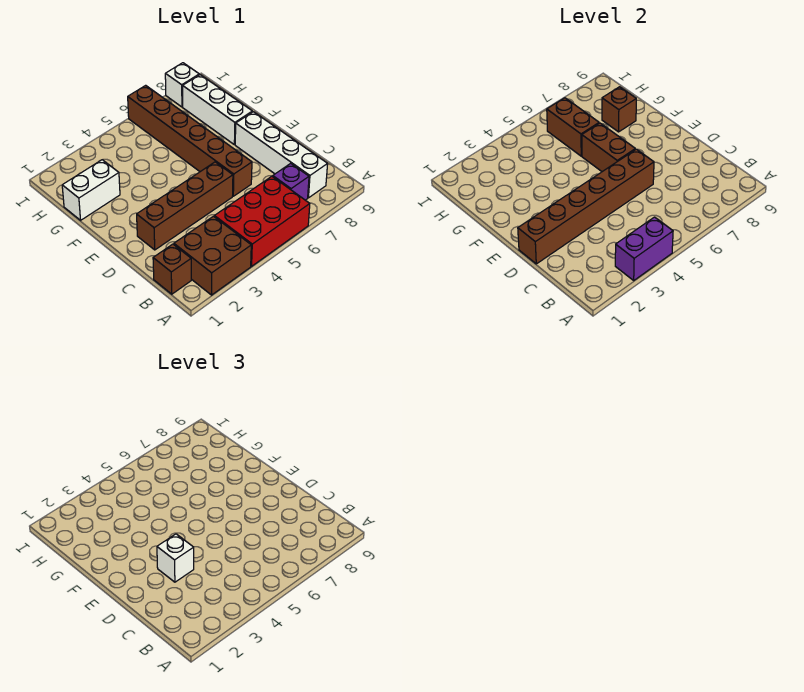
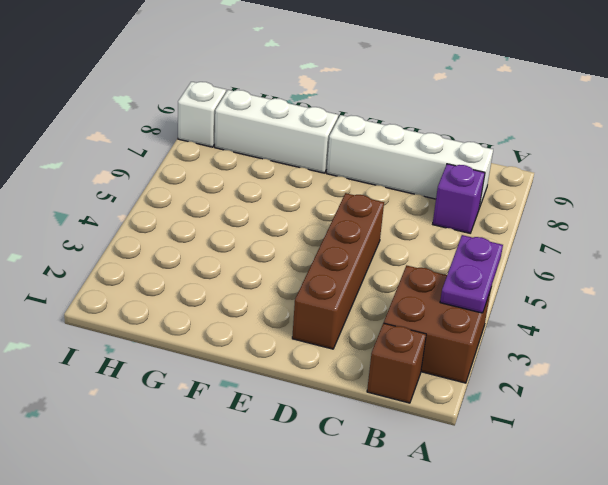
purple 1x2 plate [440,235,503,313] -> purple 1x2 brick [615,217,673,280]
none -> red 2x3 brick [214,176,310,266]
none -> brown 1x6 brick [128,85,252,196]
none -> white 1x2 brick [62,160,120,220]

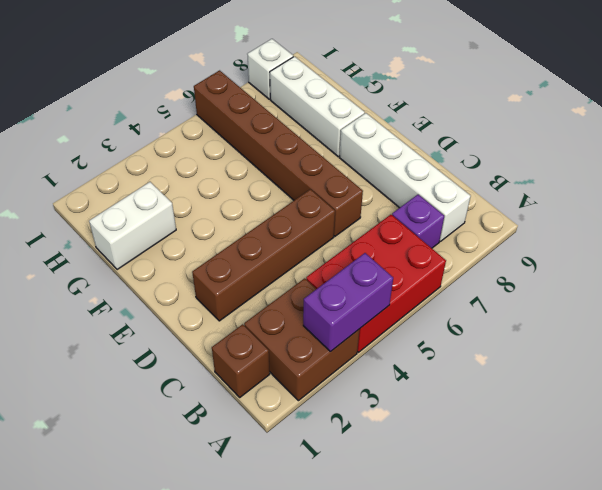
none -> brown 1x6 brick [518,149,654,264]
none -> brown 1x2 brick [582,123,635,172]
none -> brown 1x2 brick [547,98,599,156]

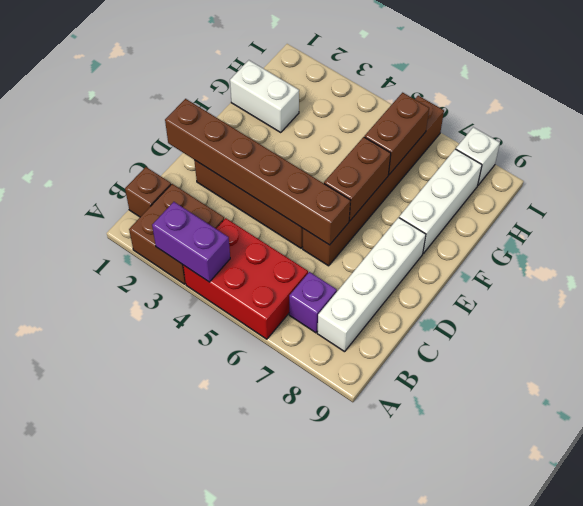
none -> brown 1x1 brick [602,87,636,132]
none -> white 1x1 brick [157,534,194,582]

